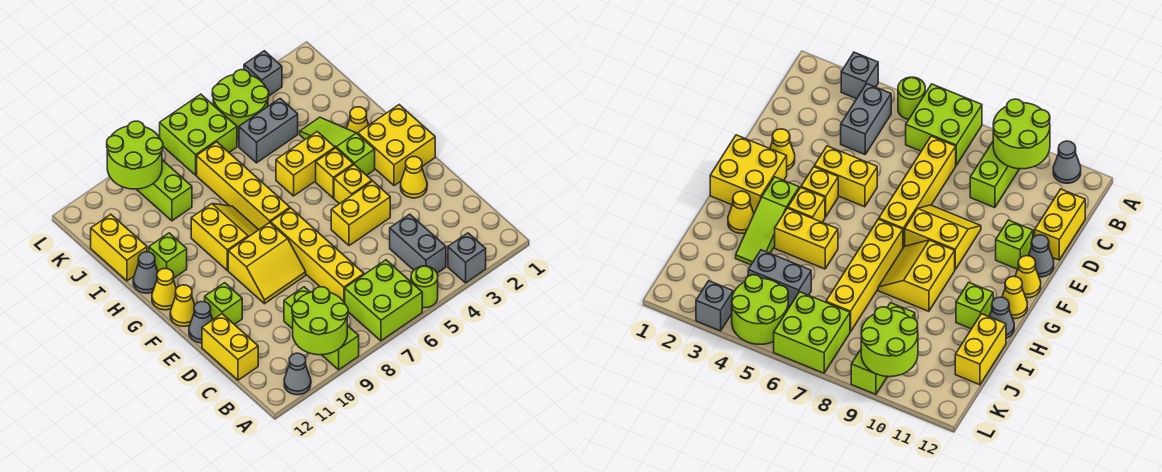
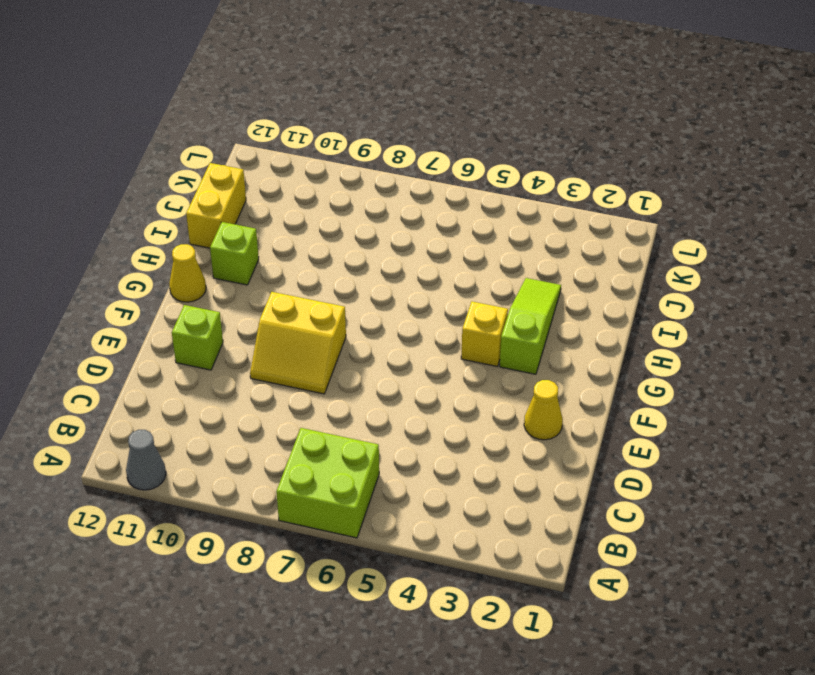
none -> grey 1x1 brick [448,233,486,283]
none -> lime 1x1 round brick [411,266,438,308]
none -> lime 1x3 brick [284,287,359,370]
none -> grey 1x2 brick [390,214,446,273]

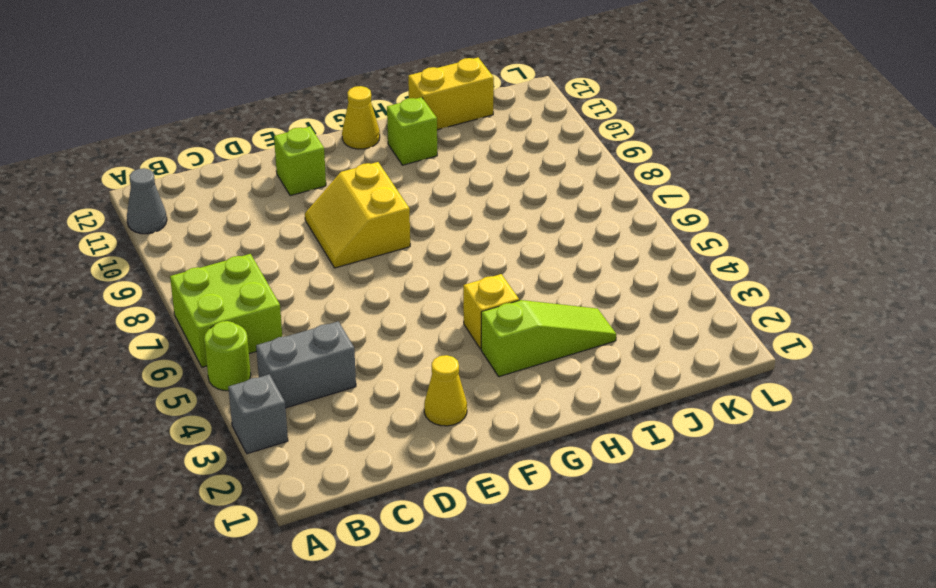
none -> lime 1x3 brick [284,287,359,370]
none -> yellow 1x4 brick [271,208,364,303]
none -> yellow 1x2 brick [202,314,258,380]
none -> yellow 1x2 brick [331,181,390,246]

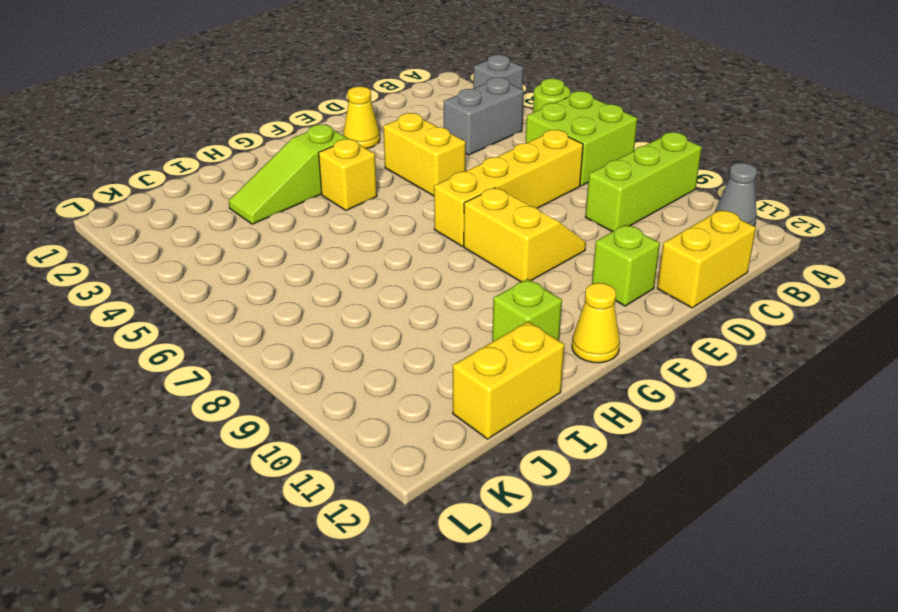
none -> grey 1x1 cone [189,302,213,343]
none -> yellow 2x2 brick [358,105,435,186]
none -> yellow 1x1 brick [334,165,372,204]
none -> yellow 1x1 cone [170,285,195,326]

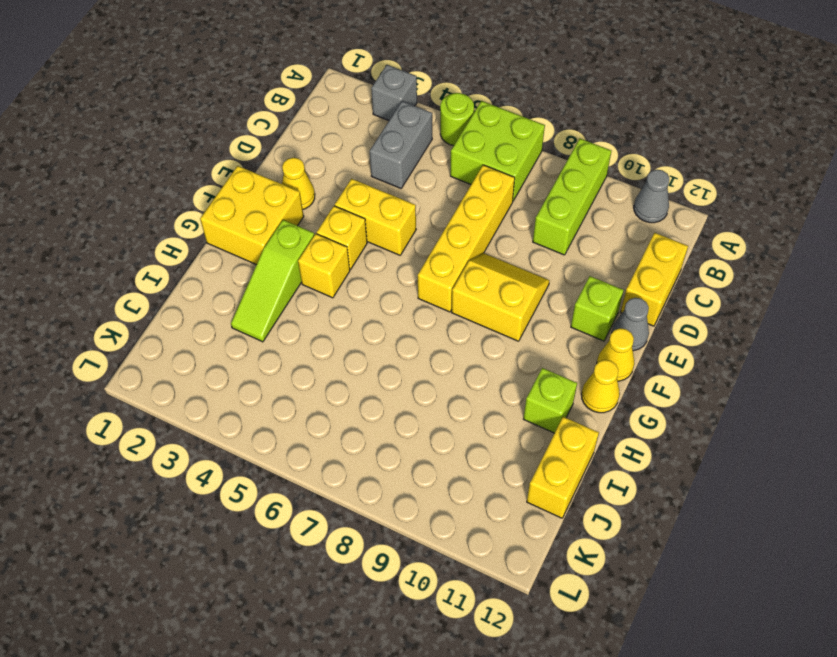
none -> yellow 1x4 brick [197,142,290,229]
none -> yellow 2x2 slope [191,204,259,270]
none -> yellow 1x1 cone [346,107,369,134]
none -> yellow 1x2 brick [276,132,335,196]

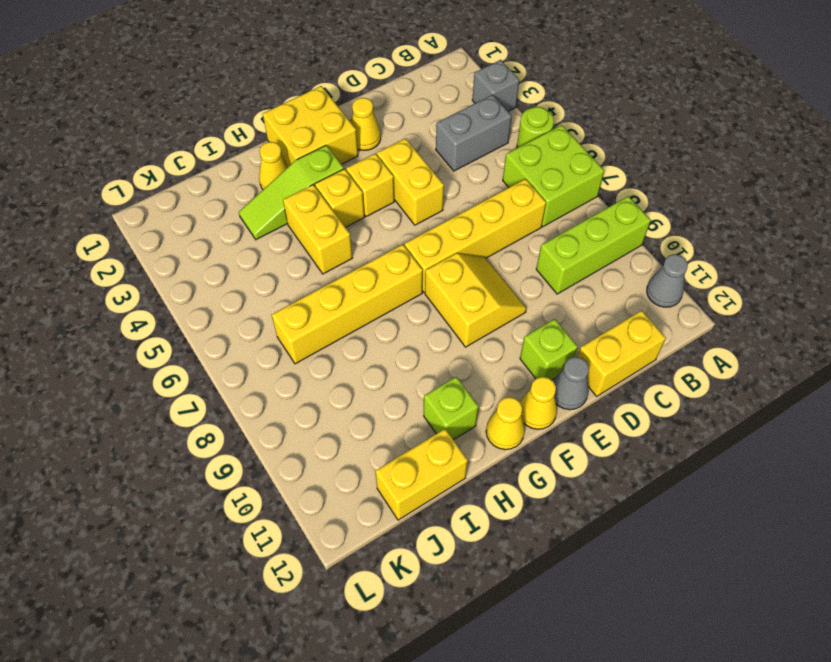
none -> yellow 2x2 slope [191,204,259,270]
none -> grey 1x1 cone [133,252,158,293]
none -> grey 1x2 brick [239,99,298,163]
none -> lime 1x3 brick [137,160,192,221]

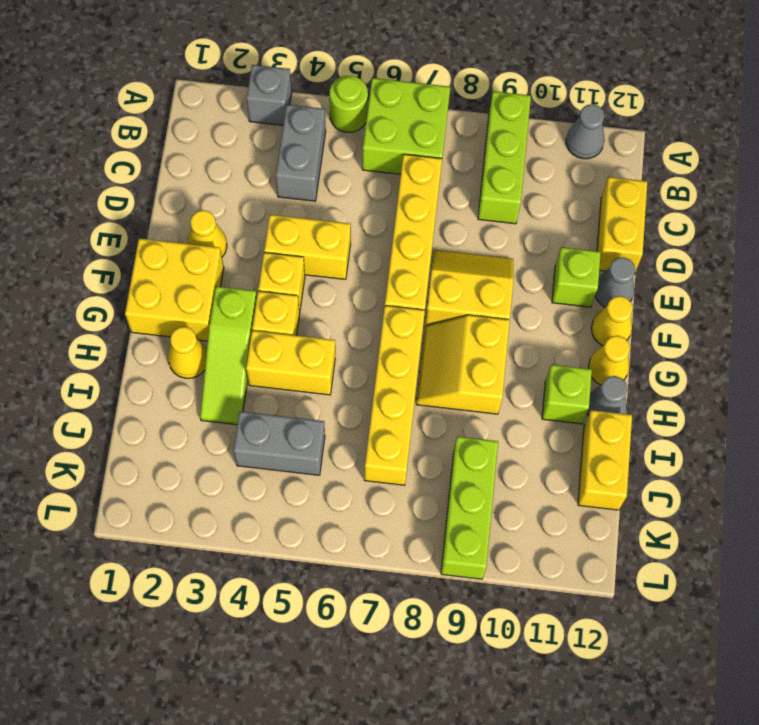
none -> lime 2x2 round brick [212,70,269,138]
none -> lime 2x2 brick [160,94,237,175]
none -> grey 1x1 brick [244,51,282,96]
none -> lime 2x2 round brick [292,287,348,355]

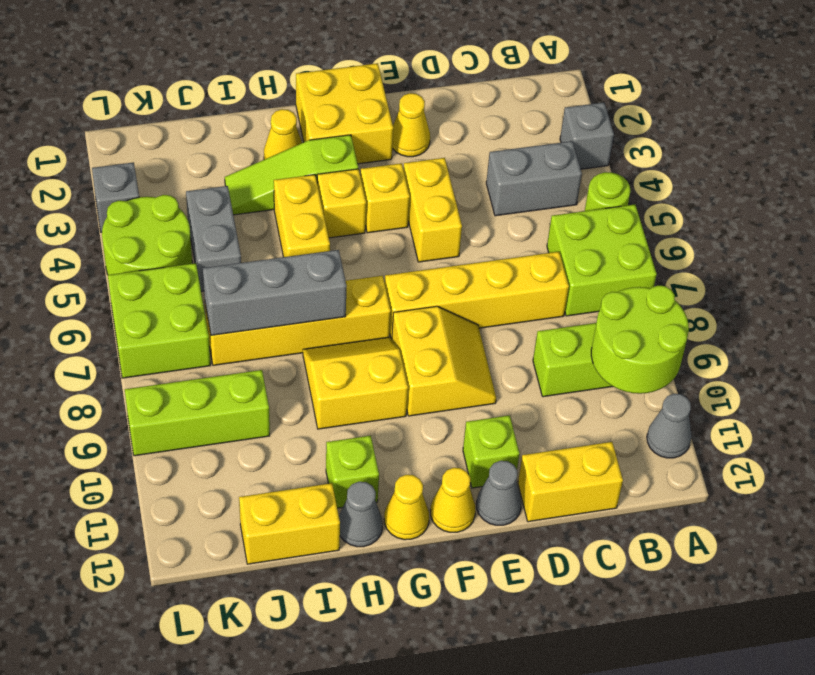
grey 1x3 brick [203,250,347,335] -> none
none -> lime 2x2 round brick [107,121,163,189]

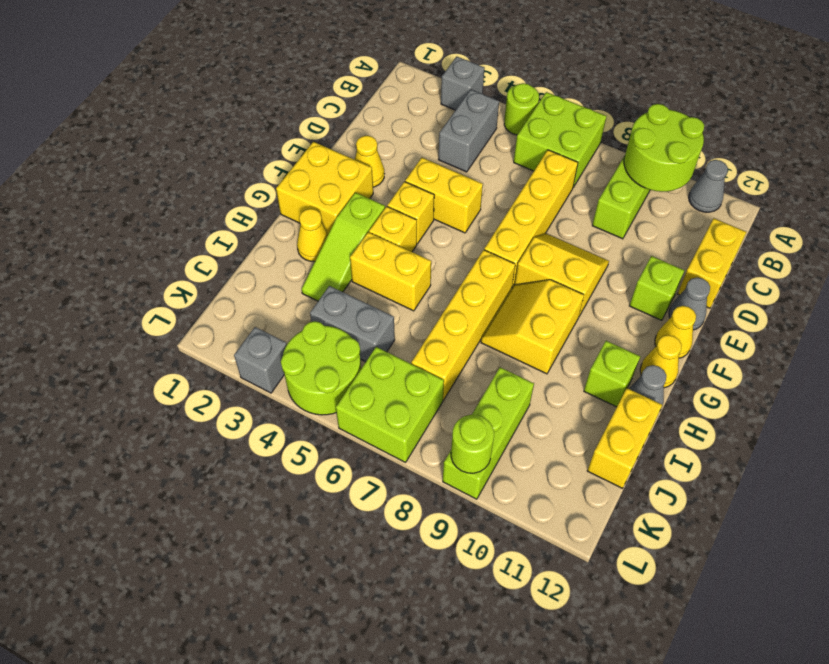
lime 1x1 round brick [451,415,494,473] -> lime 2x2 round brick [107,121,163,189]

